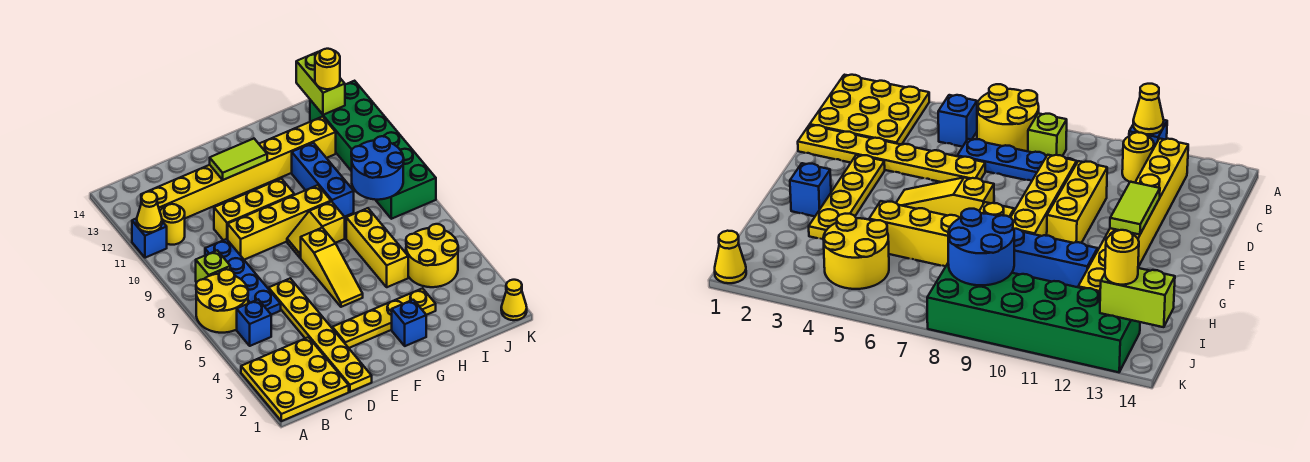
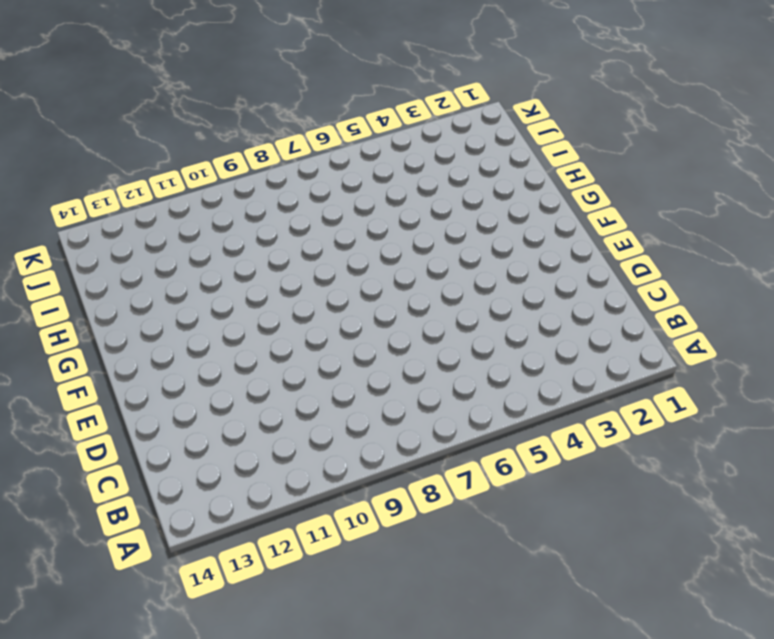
none -> yellow 3x3 plate [241,337,349,421]
none -> yellow 2x2 round brick [196,269,248,333]
none -> blue 1x1 brick [132,218,167,258]

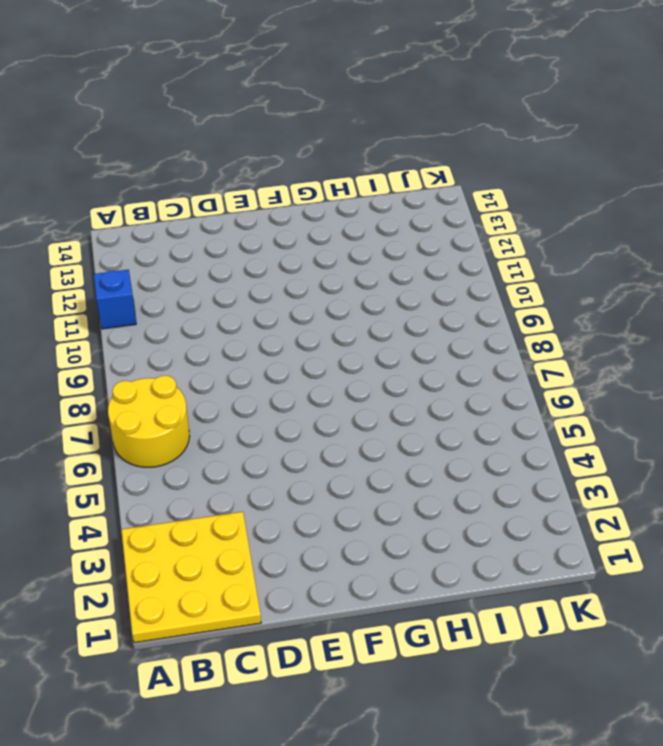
none -> blue 1x1 brick [237,300,271,346]
none -> lime 1x1 brick [196,250,230,282]
none -> yellow 1x1 round brick [160,204,185,245]

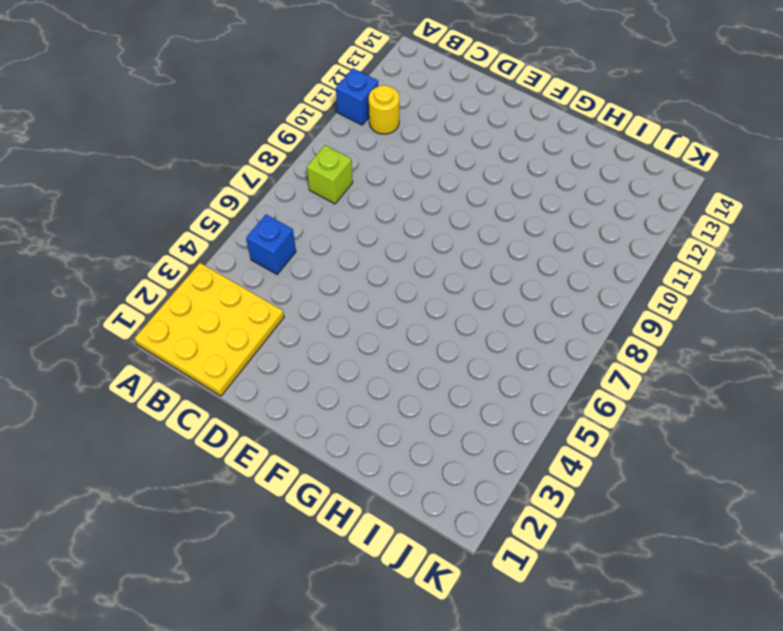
none -> yellow 2x2 round brick [196,269,248,333]
none -> yellow 1x8 brick [141,117,336,218]
none -> blue 1x4 plate [205,239,281,315]

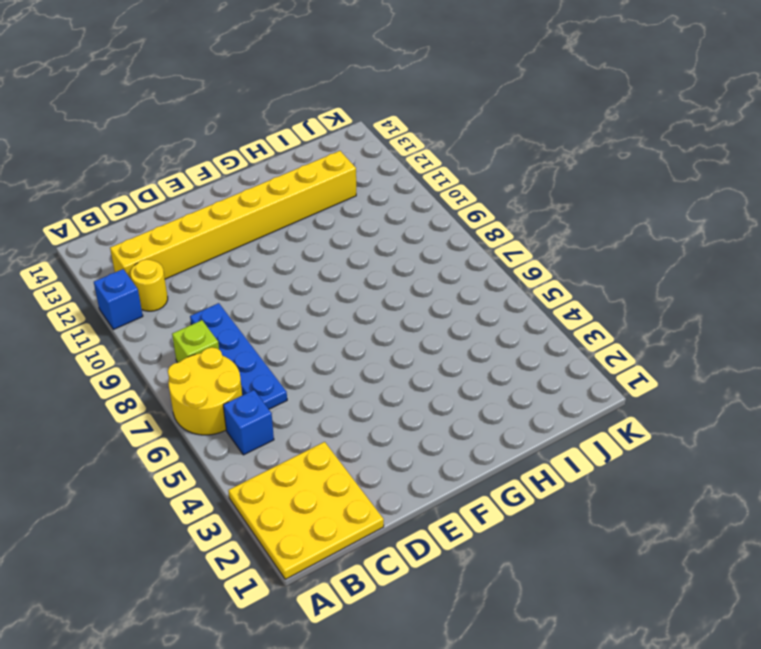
none -> yellow 1x6 plate [269,278,372,392]
none -> yellow 1x4 brick [228,185,331,260]
none -> yellow 1x3 brick [214,179,294,240]

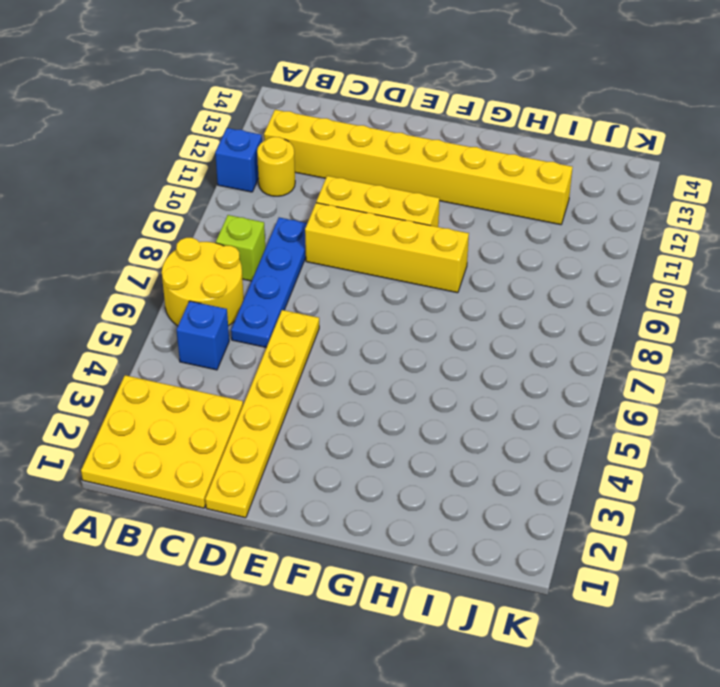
none -> yellow 1x4 plate [332,288,436,348]
none -> yellow 1x3 slope [301,228,363,307]
none -> yellow 1x2 slope [287,202,345,258]

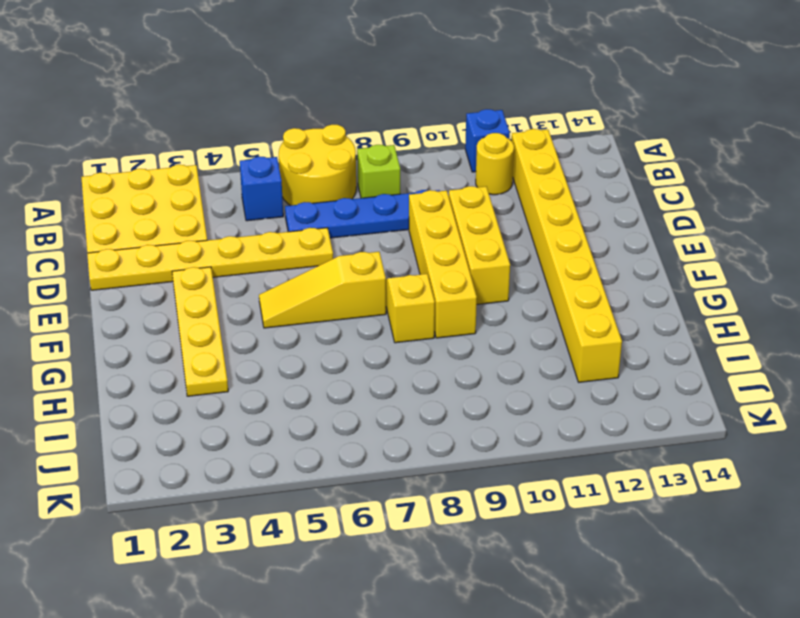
none -> blue 1x1 brick [392,300,426,346]
none -> yellow 1x3 brick [346,208,408,287]
none -> blue 1x3 brick [292,143,354,217]

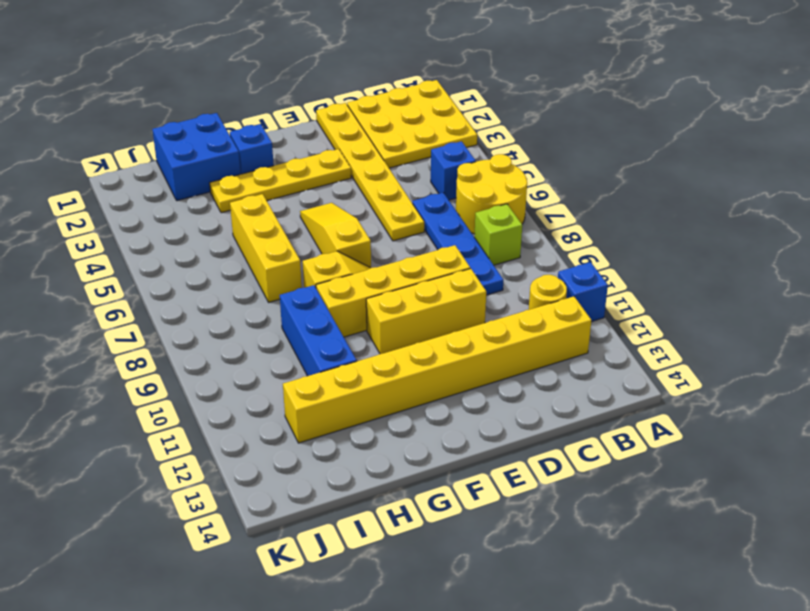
blue 2x2 brick [152,113,241,201] -> none
none -> yellow 2x2 round brick [406,224,458,287]
none -> green 2x6 brick [310,81,436,219]
none -> yellow 1x1 cone [501,280,527,320]

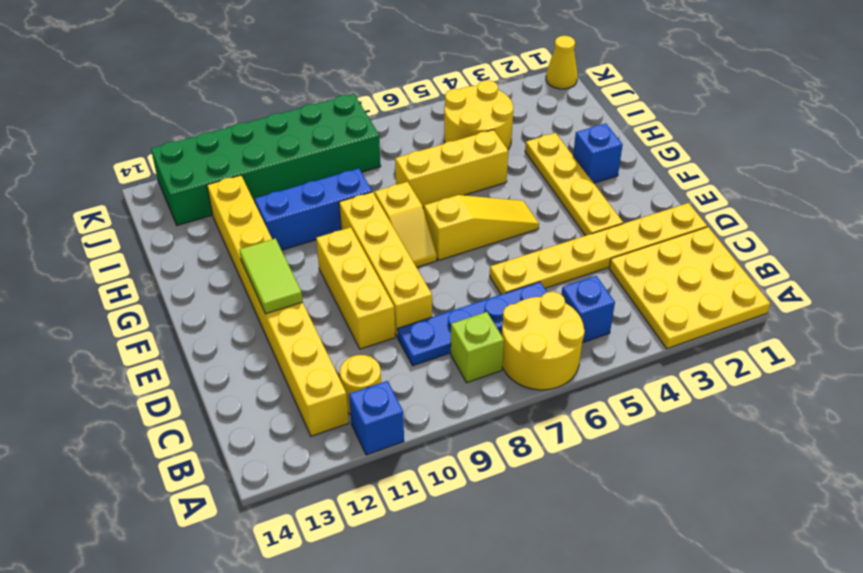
none -> yellow 1x1 cone [137,192,162,232]
none -> blue 2x2 round brick [351,136,404,200]
none -> lime 1x2 brick [296,52,345,115]

